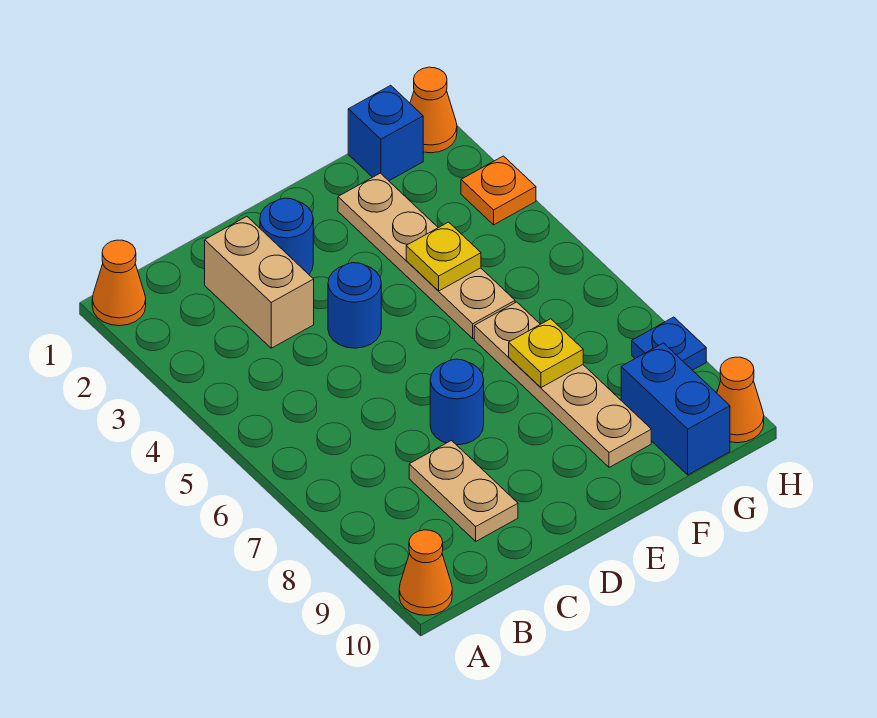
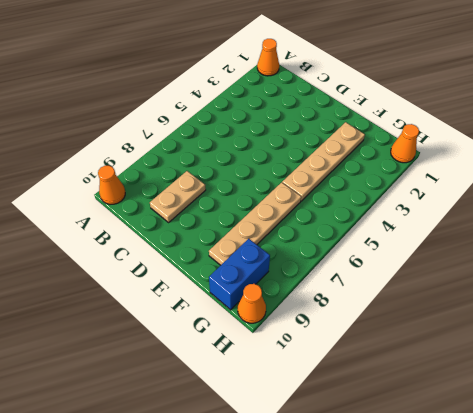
none -> tan 1x2 brick [205,217,314,348]
none -> blue 1x1 round brick [260,198,313,274]
none -> blue 1x1 round brick [328,263,381,348]

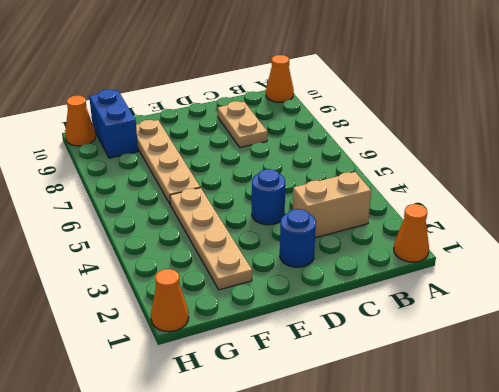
tan 1x2 brick [293,172,371,238] -> tan 1x2 brick turned to [205,217,314,348]
none -> blue 1x1 round brick [430,359,484,445]
none -> blue 1x1 brick [348,85,423,181]
none -> orange 1x1 plate [461,156,536,225]

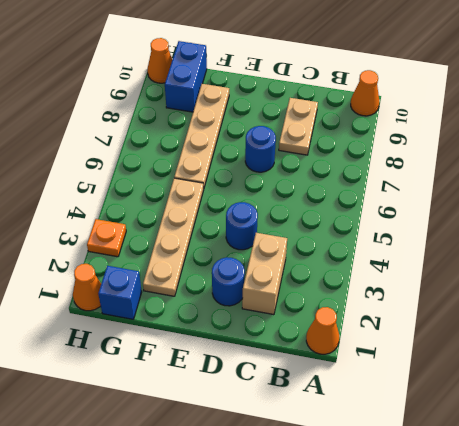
none -> blue 1x1 plate [632,317,706,370]
none -> yellow 1x1 plate [406,222,481,291]
none -> yellow 1x1 plate [509,319,583,388]

